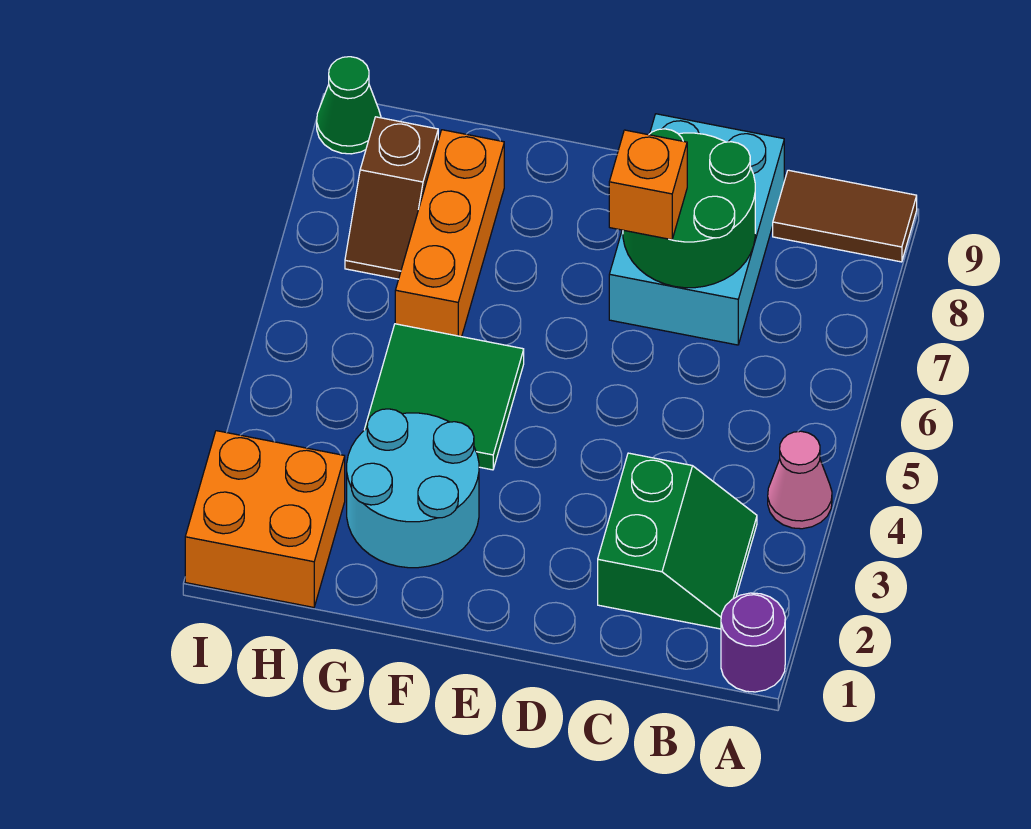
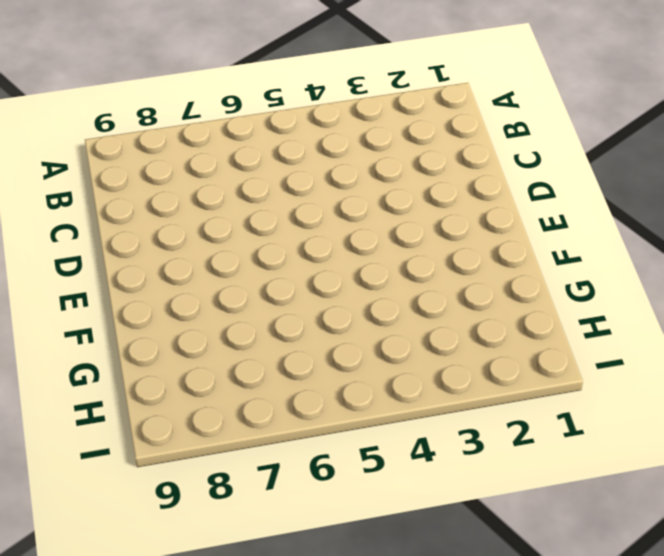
none -> purple 1x1 round brick [721,593,785,692]
none -> pink 1x1 cone [768,431,832,529]
none -> brown 1x2 tile [773,170,917,262]

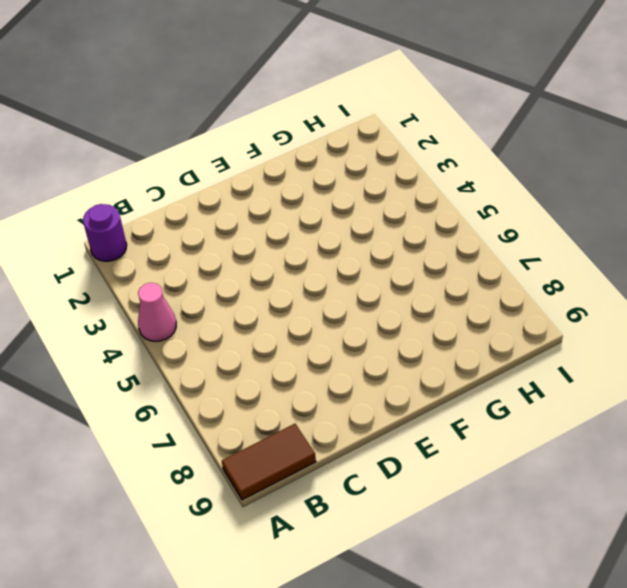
none -> green 2x2 slope [598,453,757,629]
none -> cyan 2x3 brick [609,114,784,345]
none -> cyan 2x2 round brick [347,409,479,568]

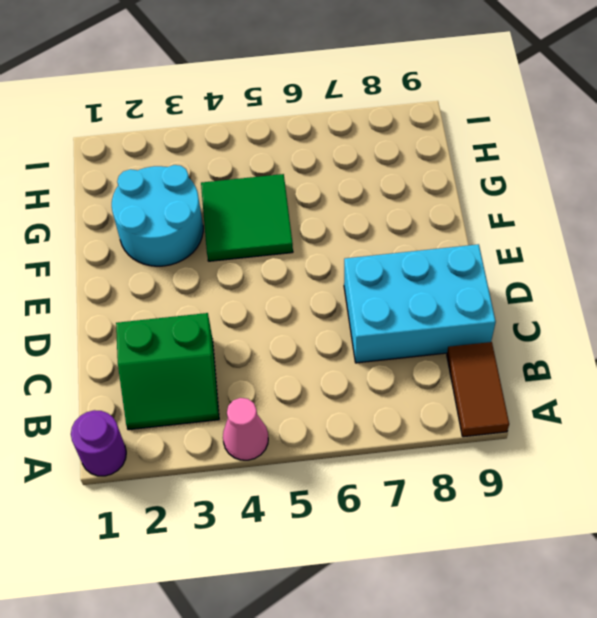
none -> orange 1x3 brick [395,130,504,337]
none -> orange 2x2 brick [185,431,345,607]
none -> brown 1x2 slope [345,117,438,279]

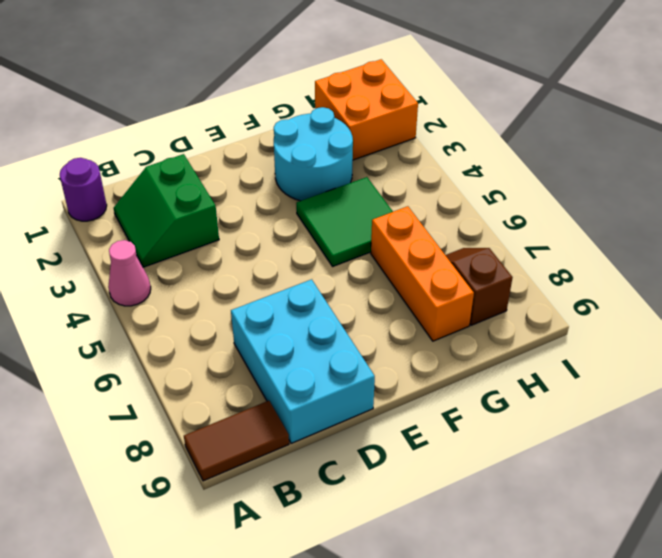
none -> green 1x1 cone [317,57,381,154]
none -> green 2x2 round brick [623,129,755,288]
none -> orange 1x1 brick [609,130,687,240]

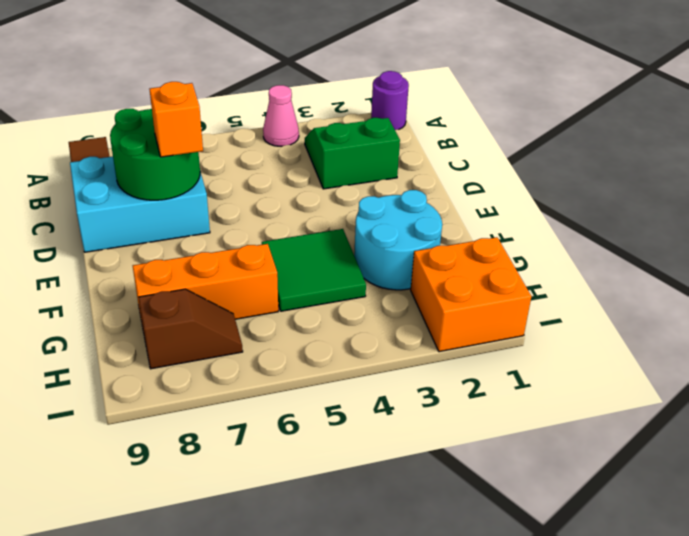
none -> green 1x1 cone [317,57,381,154]

